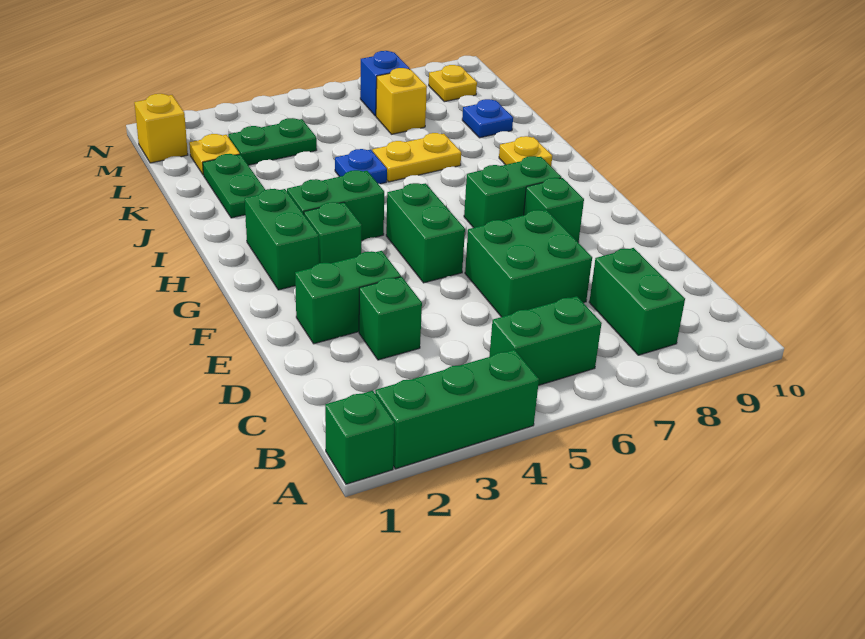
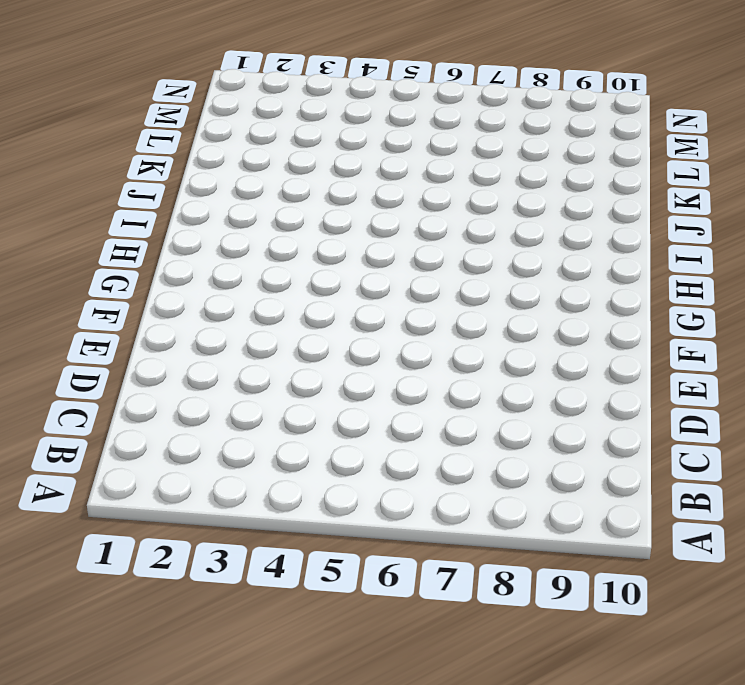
none -> green 1x1 brick [325,391,395,484]
none -> green 1x3 brick [375,350,539,469]
none -> green 1x2 brick [489,296,602,385]

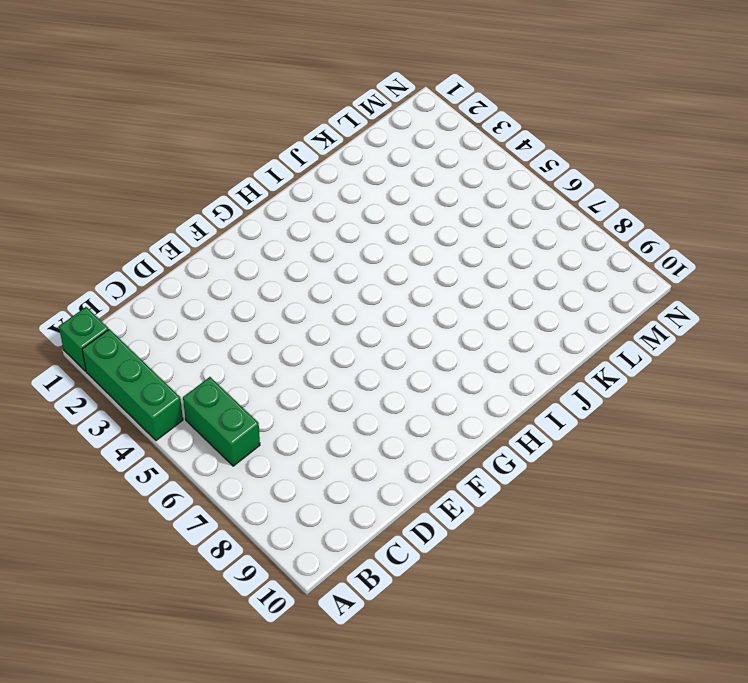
none -> green 1x2 brick [589,248,685,355]
none -> green 1x1 brick [359,277,422,360]
none -> green 2x2 brick [465,210,592,317]

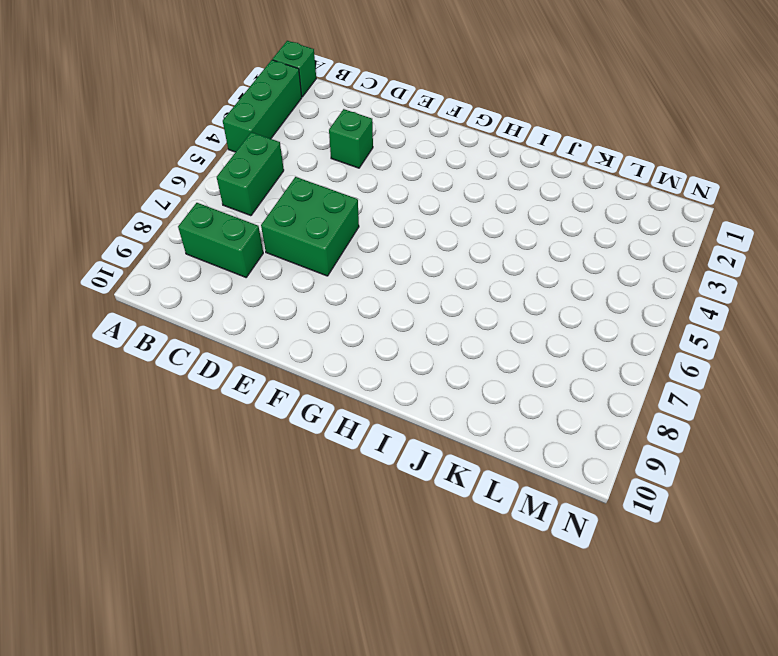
none -> green 1x2 brick [295,251,401,344]
none -> green 1x2 brick [386,183,465,283]
none -> green 1x1 brick [524,178,584,243]

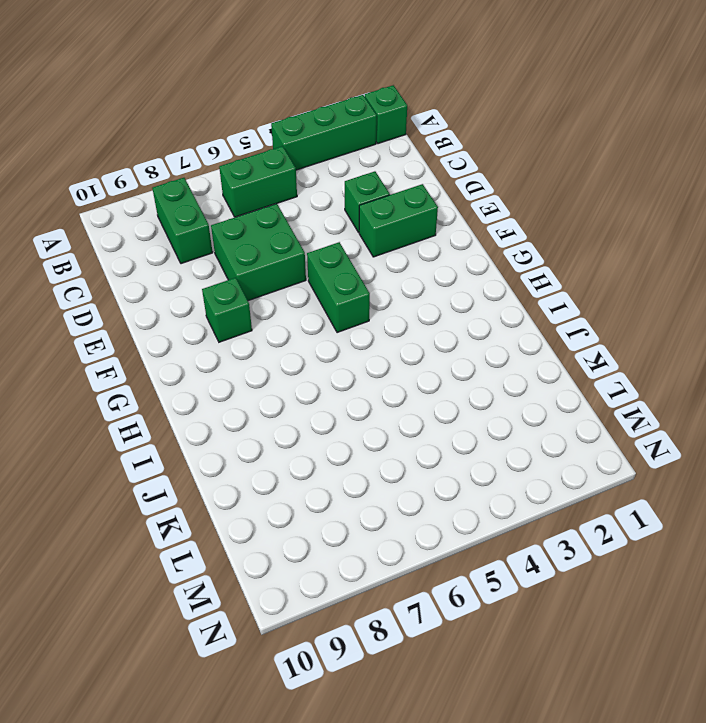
none -> green 1x2 brick [245,189,319,290]
none -> green 1x1 brick [304,202,362,263]
none -> green 1x2 brick [464,156,561,228]

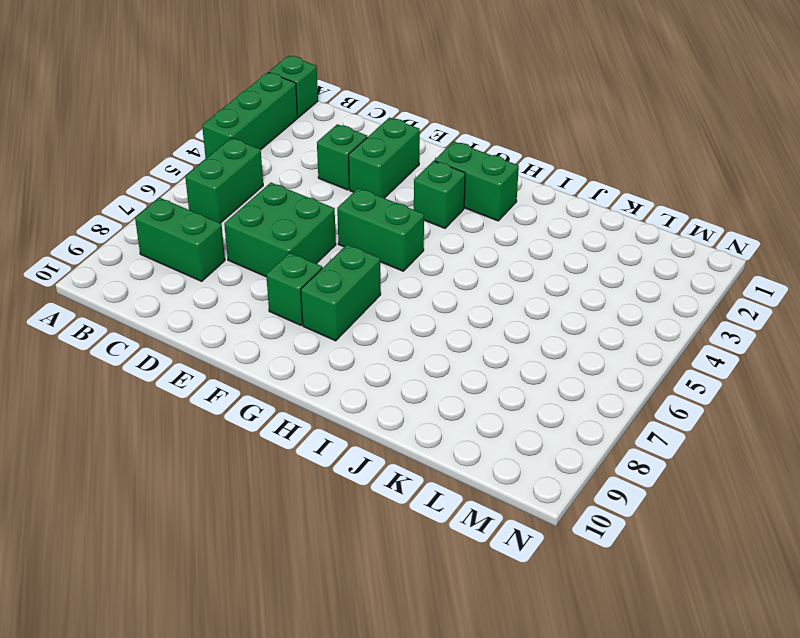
none -> green 1x2 brick [287,170,384,241]
none -> yellow 1x1 plate [499,136,552,166]
none -> green 1x2 plate [203,154,265,218]

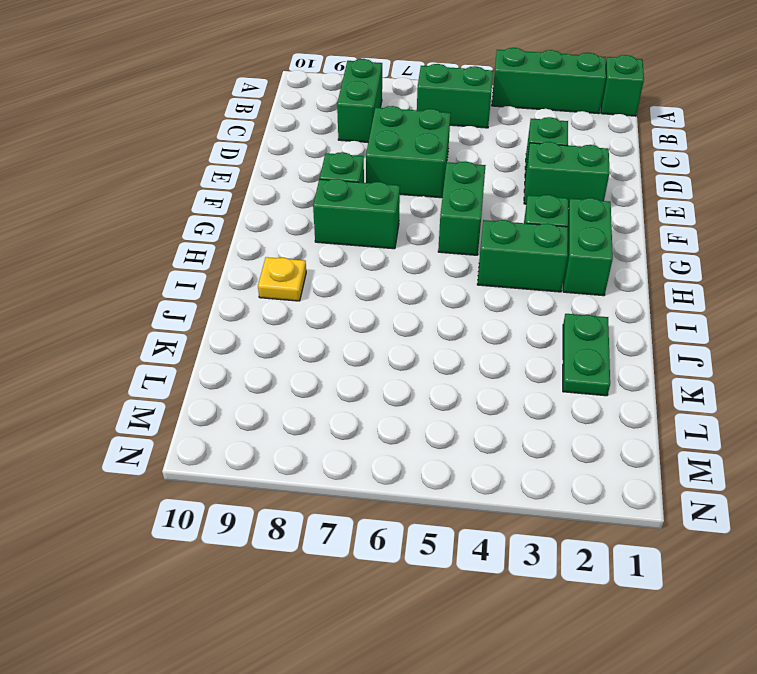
none -> blue 1x1 plate [335,149,387,184]
none -> yellow 1x2 plate [373,133,461,182]
none -> blue 1x1 plate [462,99,513,138]

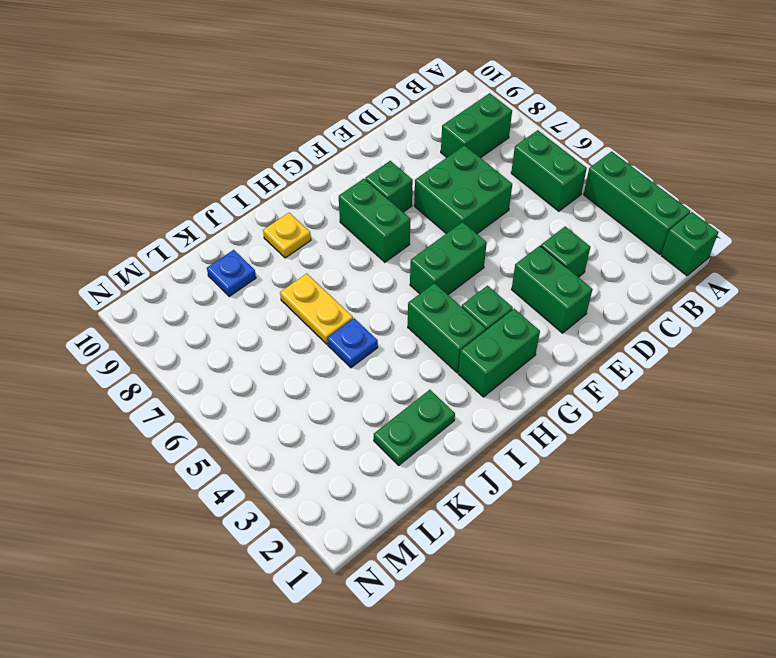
none -> yellow 1x1 plate [189,134,240,174]
none -> green 1x2 plate [228,118,317,165]
none -> yellow 1x1 brick [376,68,427,134]

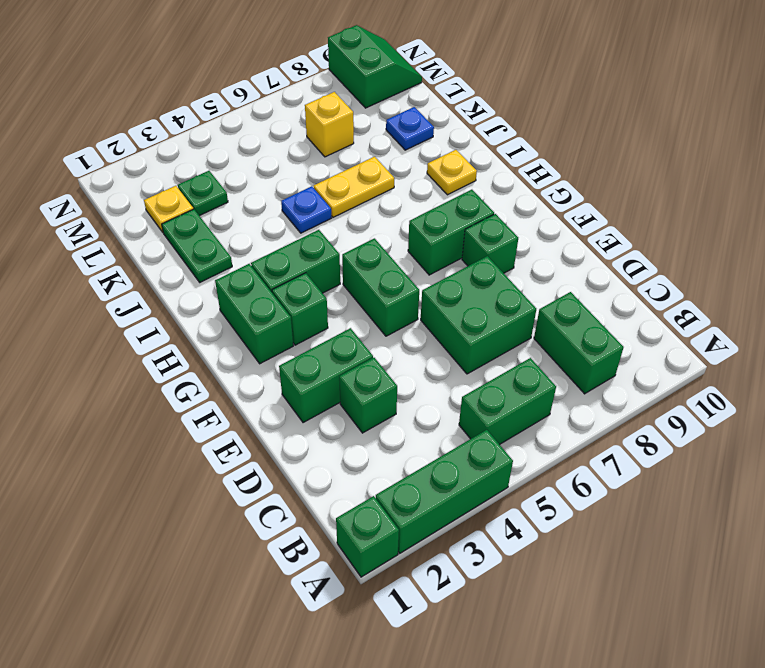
green 1x1 plate [178,171,228,216] -> green 1x2 plate [228,118,317,165]
green 2x2 slope [328,25,422,108] -> yellow 1x1 plate [429,65,477,102]
none -> yellow 1x1 brick [134,94,188,163]
none -> blue 1x1 brick [360,51,409,116]

